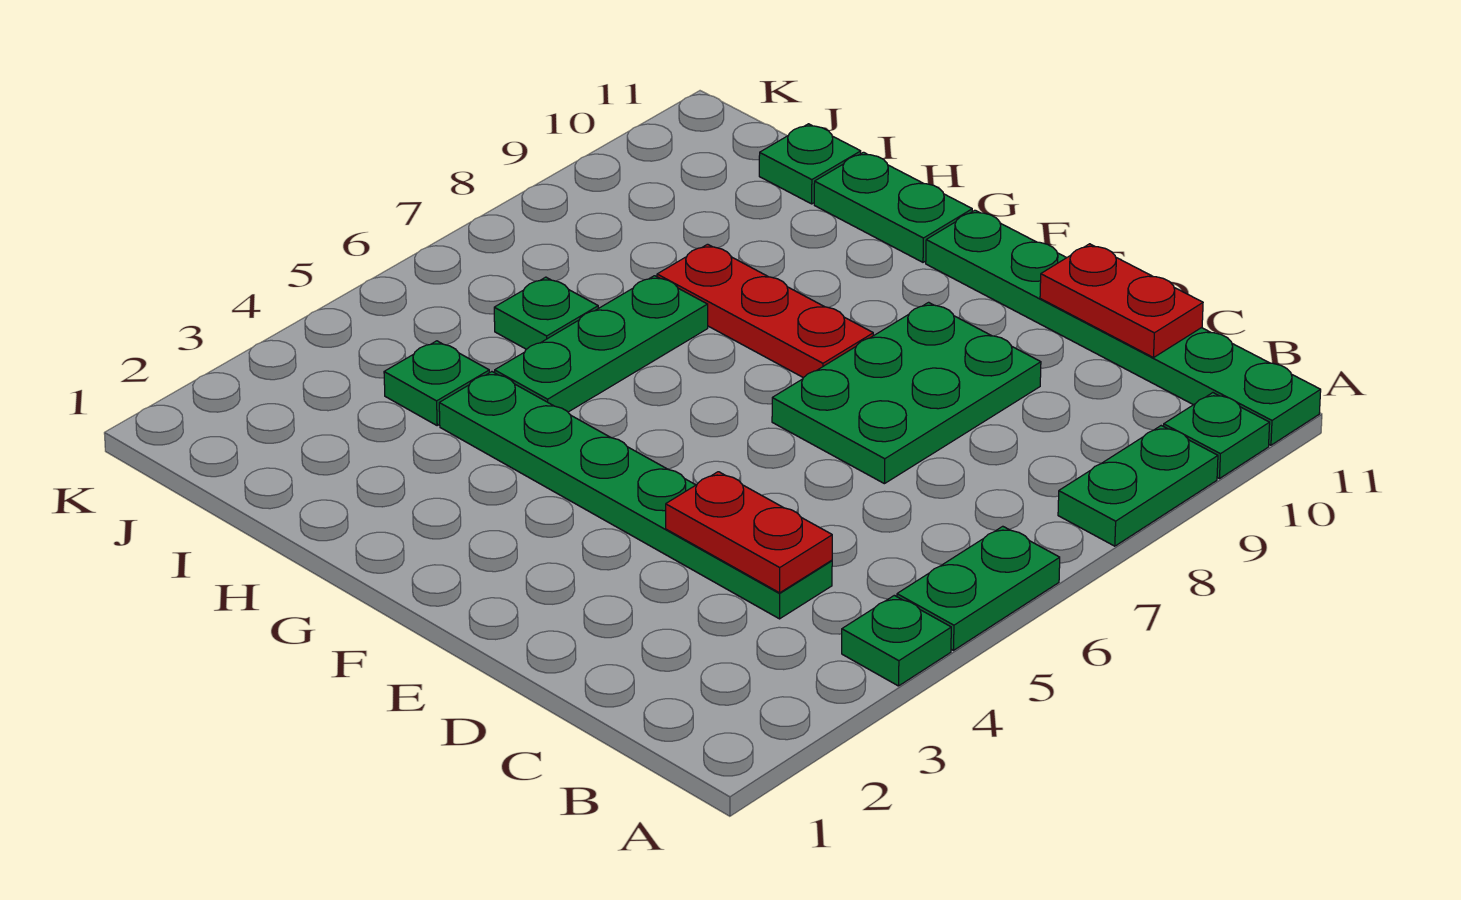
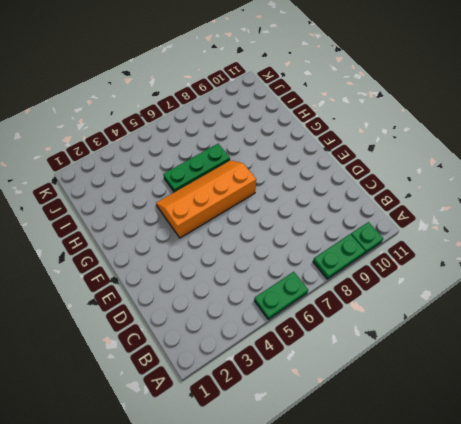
orange 2x4 slope [156,160,256,238] -> green 1x6 plate [439,372,832,619]
none -> green 1x1 plate [842,595,951,686]
none -> green 1x6 plate [926,210,1321,445]
none -> green 2x3 plate [772,302,1041,484]

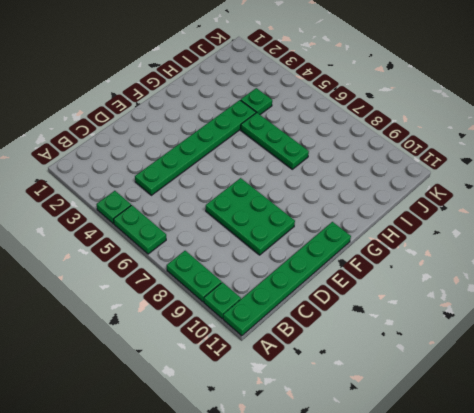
none -> red 1x3 plate [657,244,873,378]
none -> green 1x2 plate [814,152,972,262]
none -> green 1x1 plate [494,277,598,349]

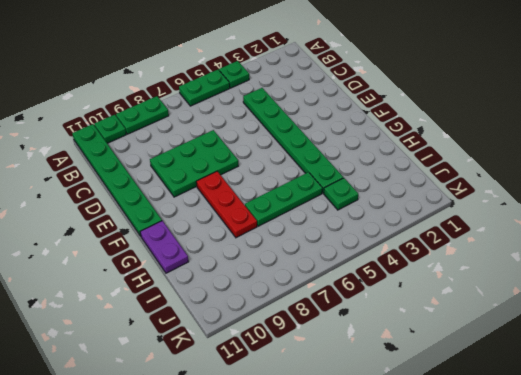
purple 1x2 plate [140,221,189,273] -> green 1x2 plate [814,152,972,262]
none -> green 1x1 plate [494,277,598,349]
none -> green 1x1 plate [759,124,861,204]
none -> red 1x2 plate [666,472,832,593]

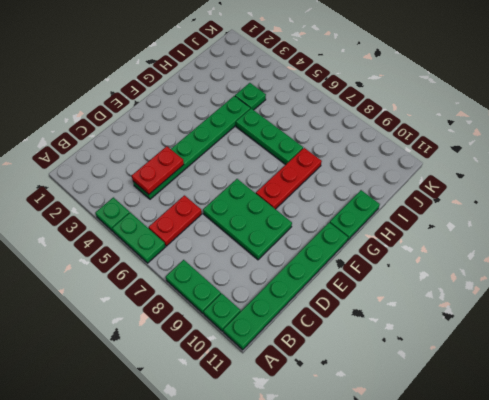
red 1x2 plate [149,195,202,246] -> red 1x2 plate moved to [1040,244,1203,358]
none -> green 1x1 plate [494,277,598,349]
none -> green 1x1 plate [759,124,861,204]

